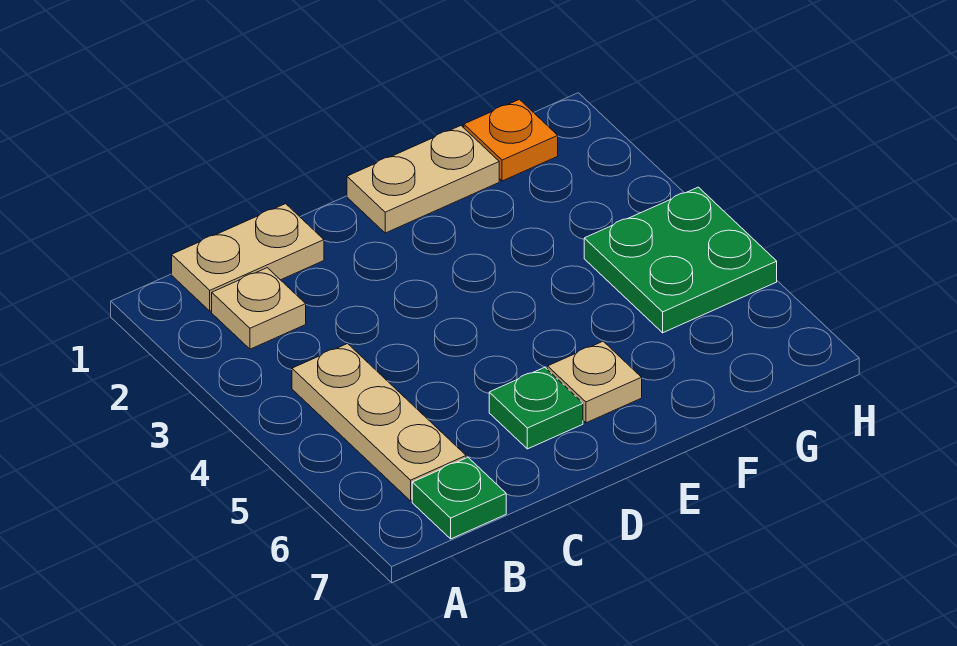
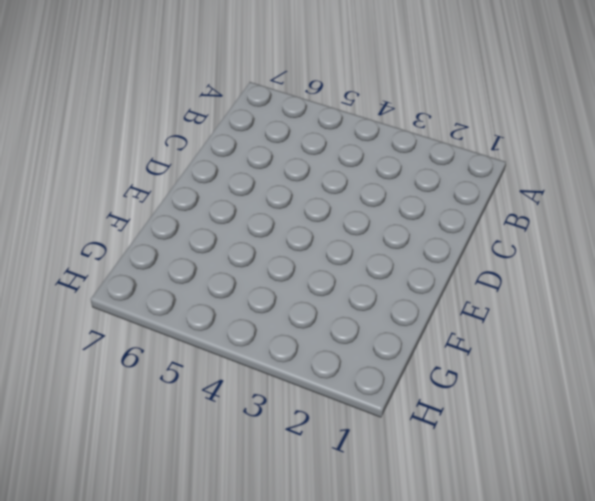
none -> tan 1x2 plate [172,204,324,311]
none -> tan 1x1 plate [212,268,306,349]

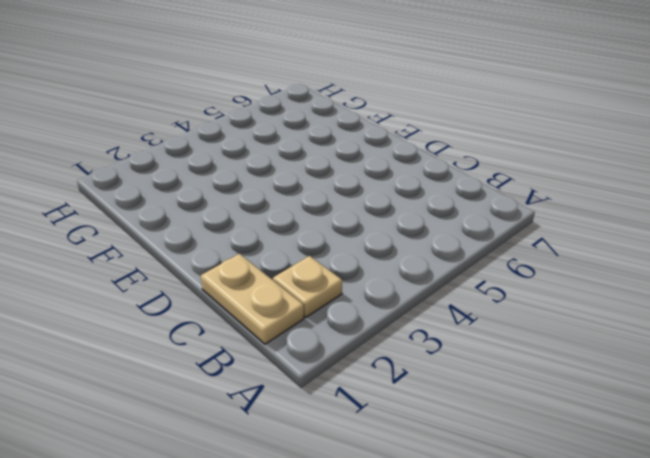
none -> tan 1x3 plate [292,344,466,501]
none -> green 1x1 plate [412,458,506,539]

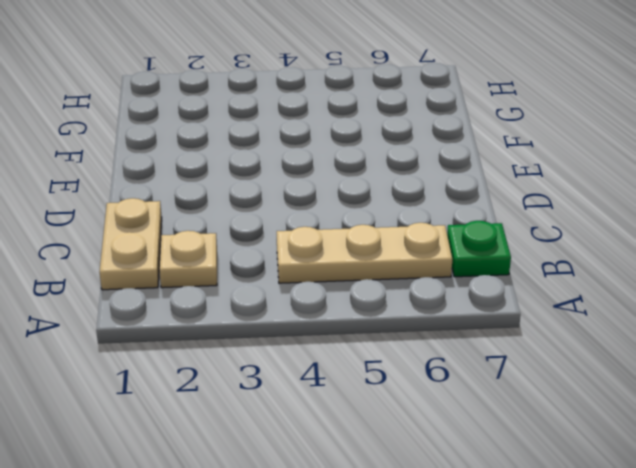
none -> green 1x1 plate [489,367,583,449]
none -> tan 1x2 plate [347,126,499,233]

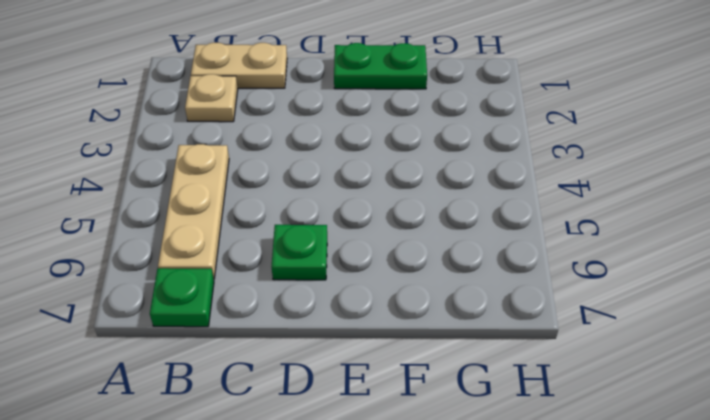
green 1x2 plate [334,43,427,89] -> tan 1x2 plate [347,126,499,233]
none -> tan 1x1 plate [548,341,642,423]
none -> orange 1x1 plate [464,99,558,181]

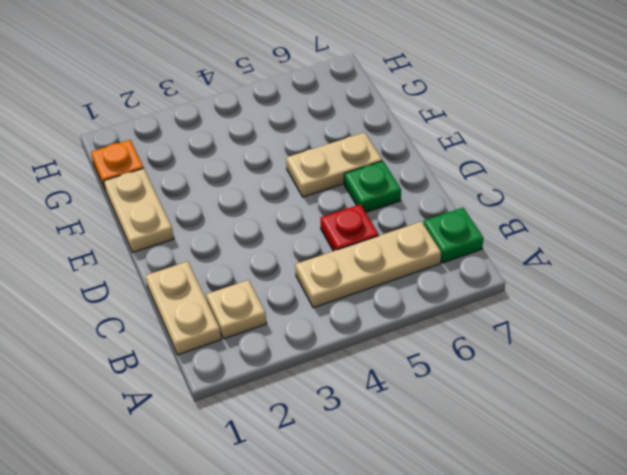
red 1x1 plate [320,204,379,251] -> none
tan 1x2 plate [286,132,382,197] -> tan 1x1 plate [548,341,642,423]
none -> green 2x2 plate [584,187,777,333]

